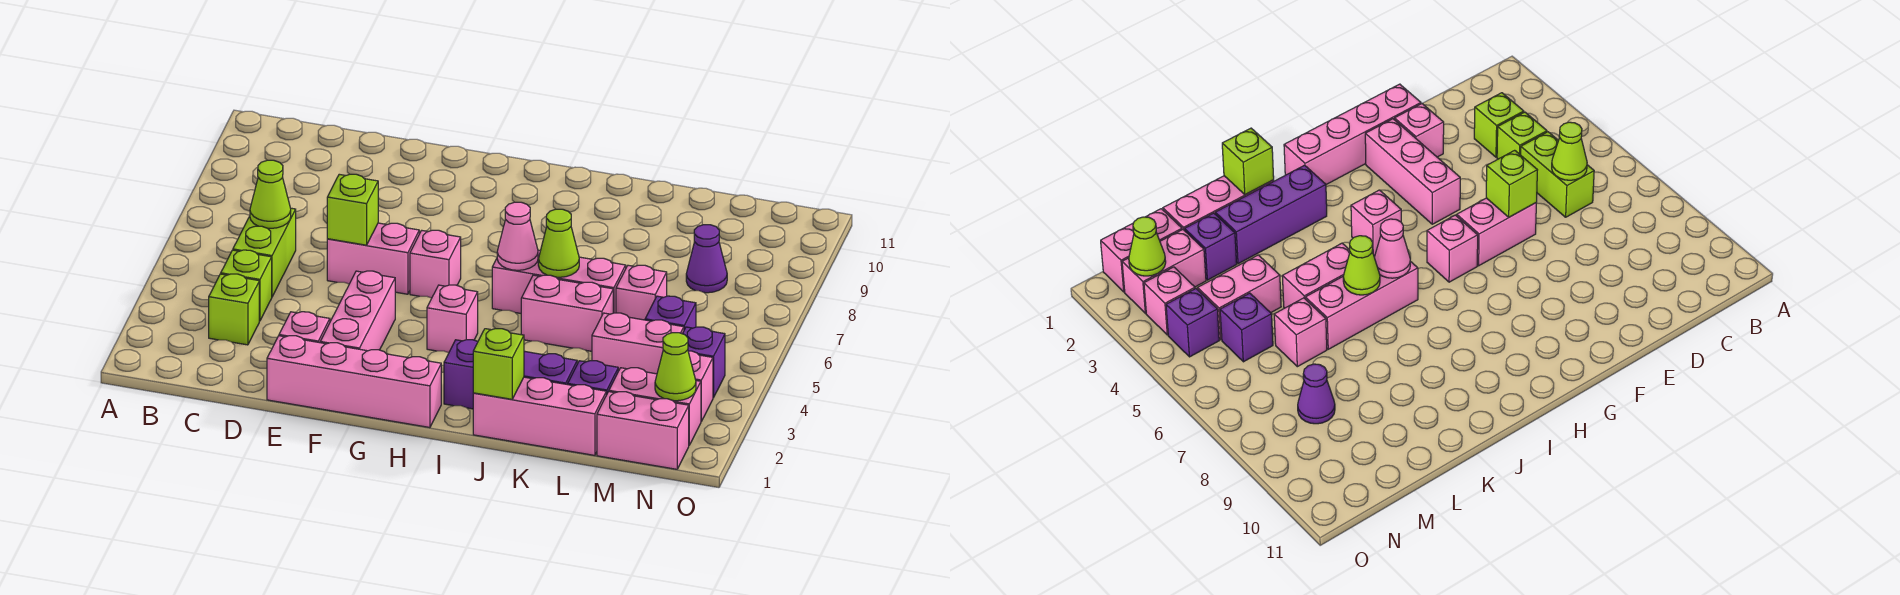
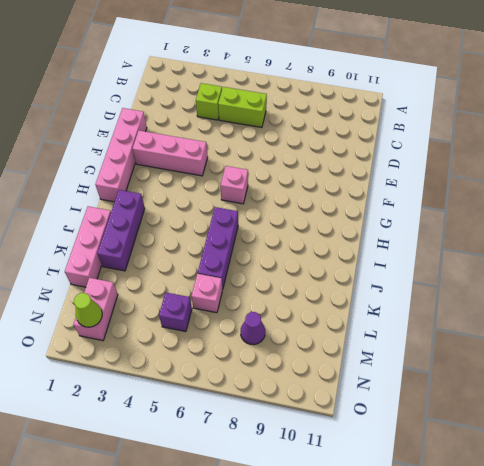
purple 1x3 brick [198,207,238,289] -> pink 1x3 brick [492,250,626,313]
none -> lime 1x1 brick [209,274,259,345]
none -> pink 1x1 brick [279,312,330,343]
none -> pink 1x2 brick [327,223,419,294]

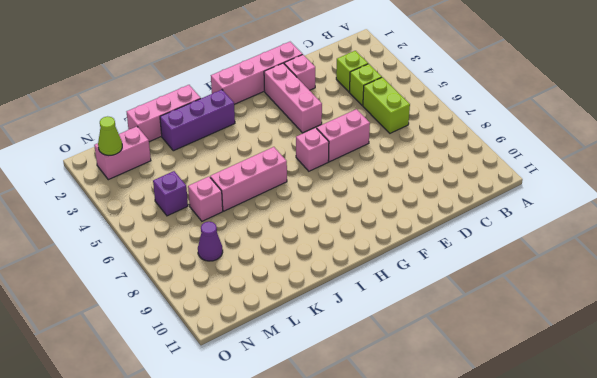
none -> pink 1x1 brick [427,285,478,353]
none -> pink 1x2 brick [521,275,613,351]
none -> purple 1x1 brick [568,361,618,395]

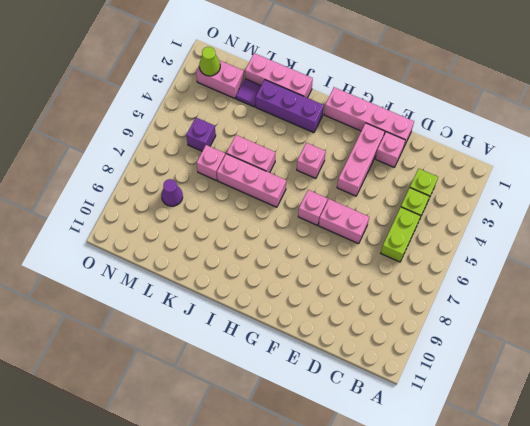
purple 1x1 tile [236,79,261,107] -> purple 1x1 brick [568,361,618,395]
none -> pink 1x2 brick [592,313,684,374]
none -> pink 1x2 brick [597,392,689,469]
none -> pink 1x1 brick [688,351,713,421]

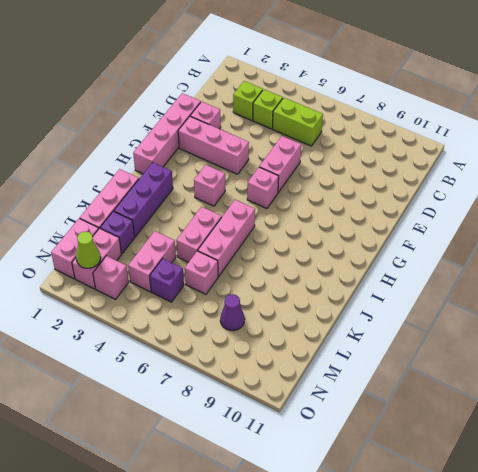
none -> purple 1x1 brick [683,327,725,398]
none -> lime 1x1 cone [250,160,291,228]
none -> lime 1x1 brick [327,174,378,245]

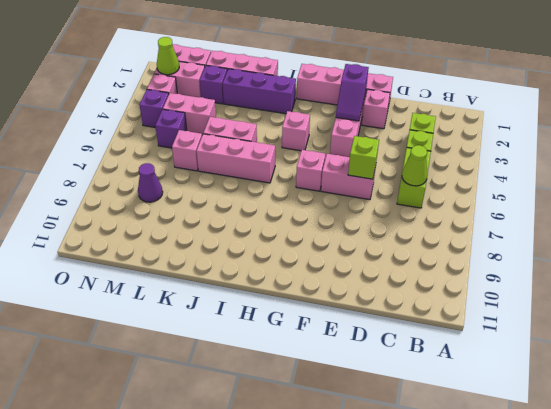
purple 1x2 slope [336,64,369,121] -> none
none -> pink 1x1 cone [497,202,538,270]
none -> lime 1x1 brick [473,329,524,399]
none -> lime 1x1 cone [538,209,579,277]

